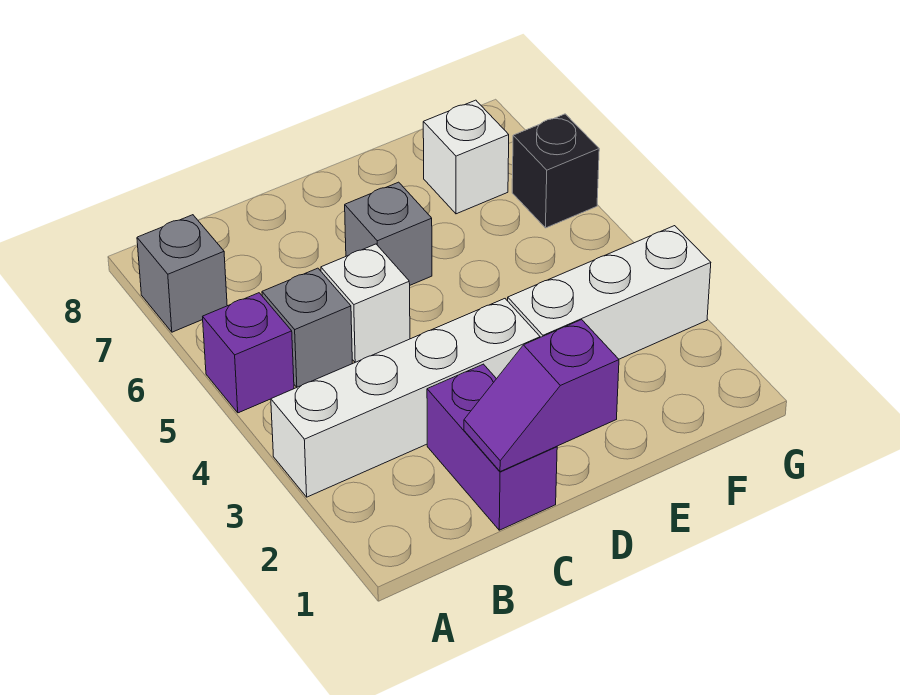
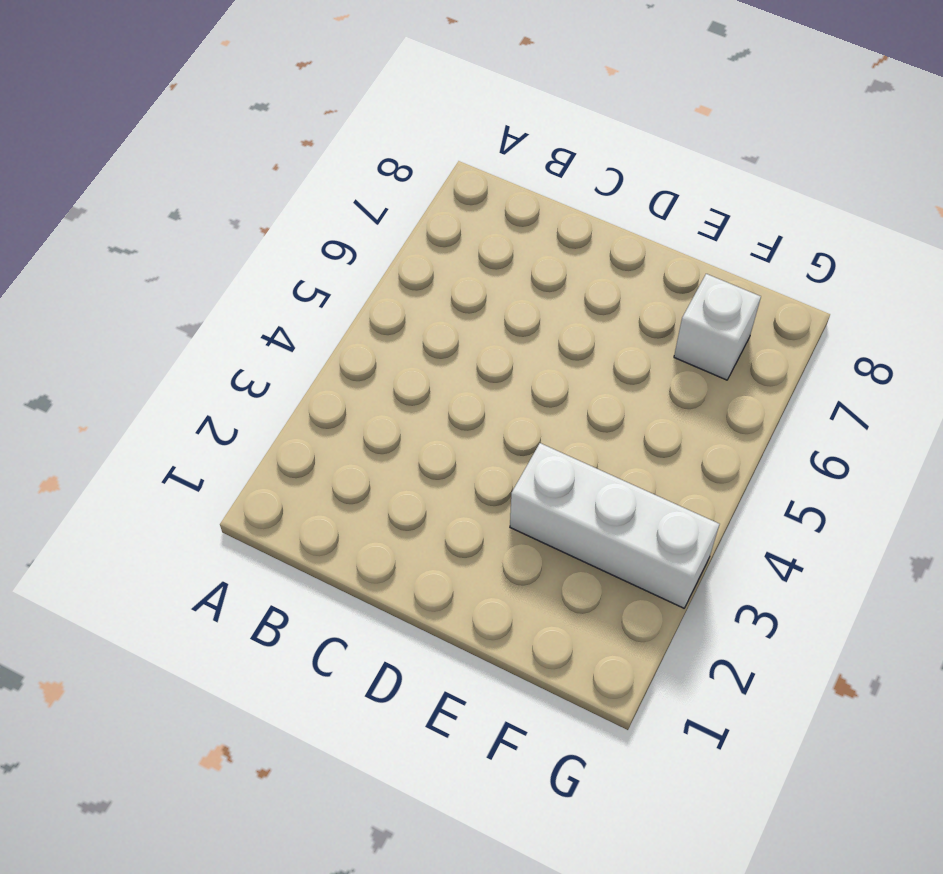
none -> white 1x4 brick [271,299,540,497]
none -> purple 1x1 brick [203,293,294,413]

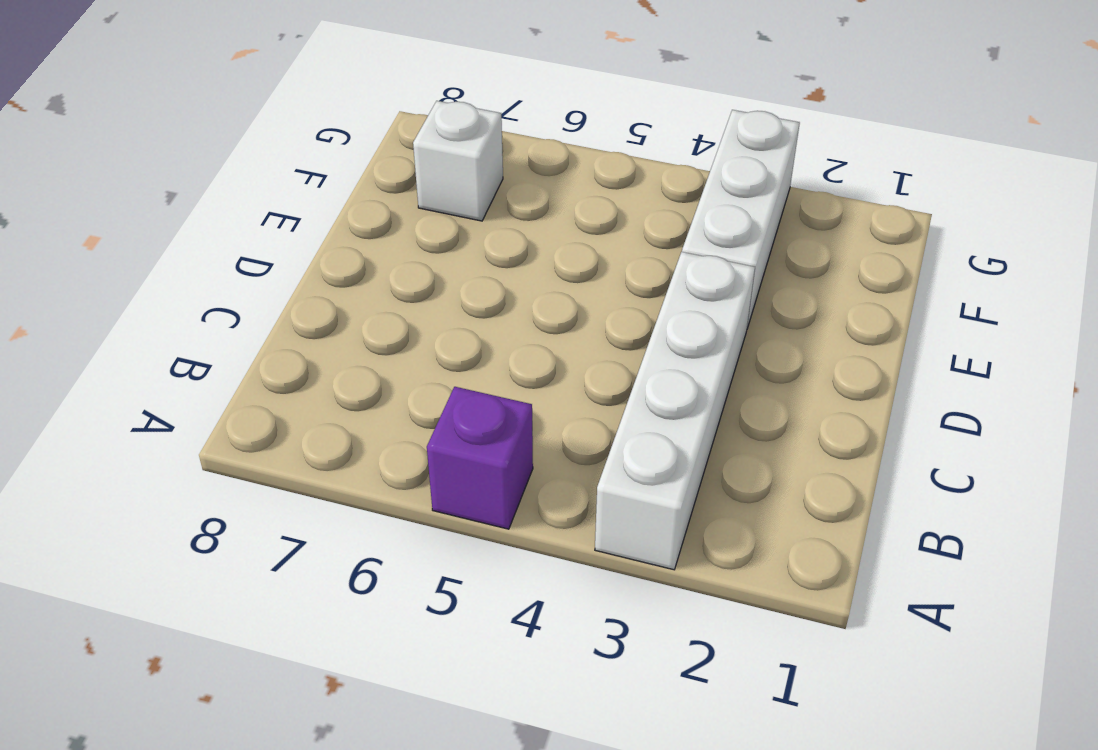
none -> grey 1x1 brick [137,215,227,332]
none -> grey 1x1 brick [262,268,352,387]

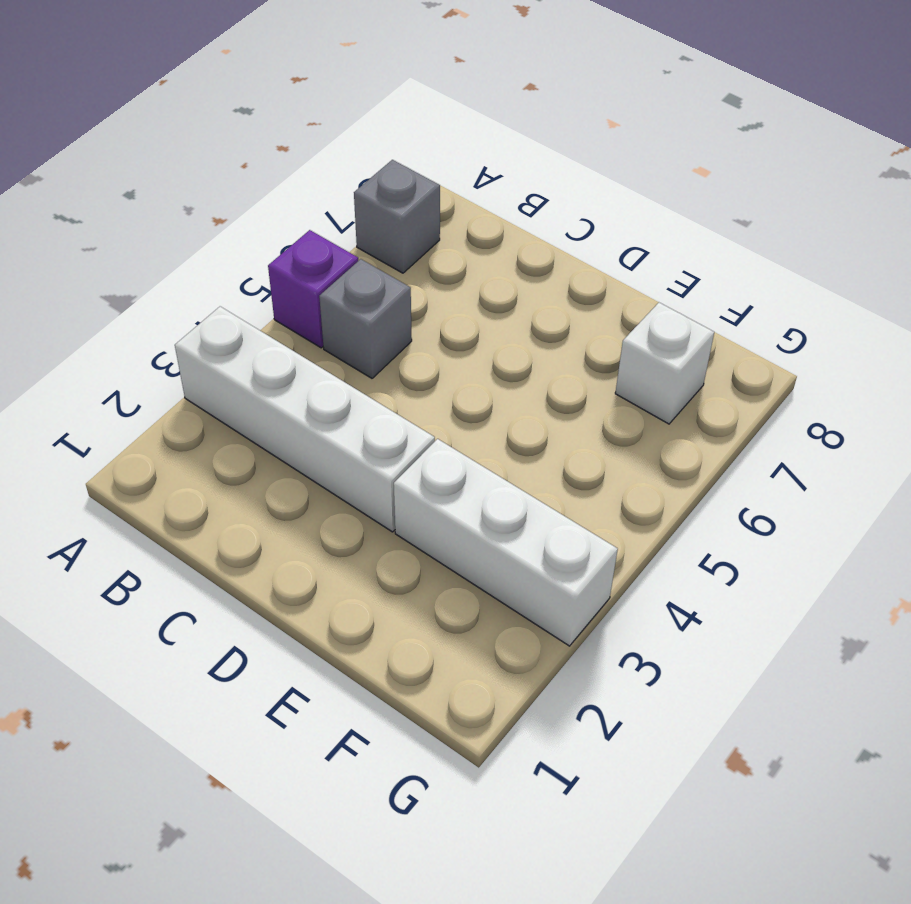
none -> purple 1x2 brick [427,364,557,530]
none -> white 1x1 brick [321,244,410,362]

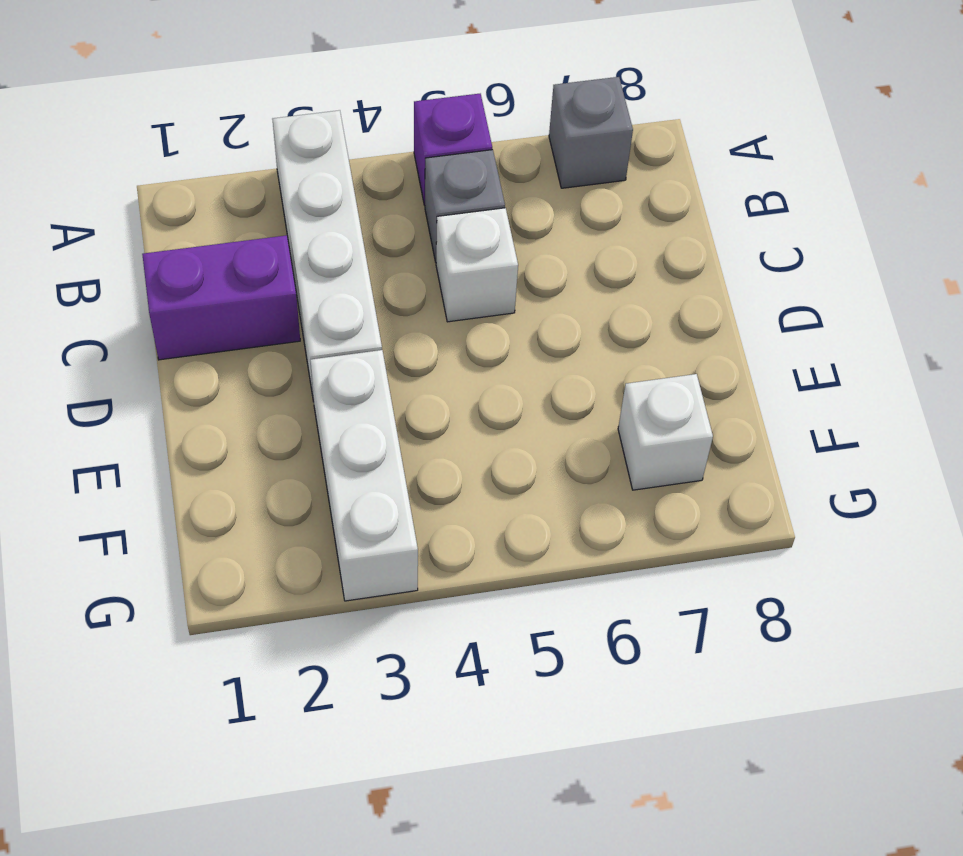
none -> grey 1x1 brick [345,182,432,285]
none -> black 1x1 brick [512,114,599,228]

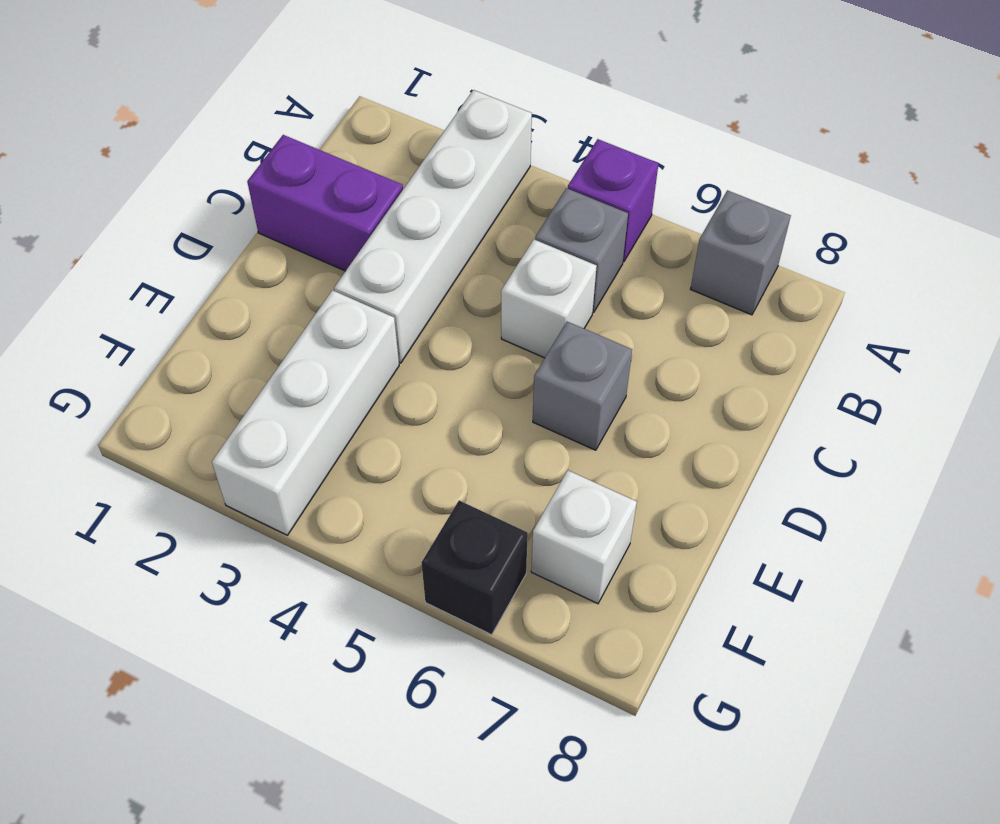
none -> purple 1x2 slope [464,320,619,472]

